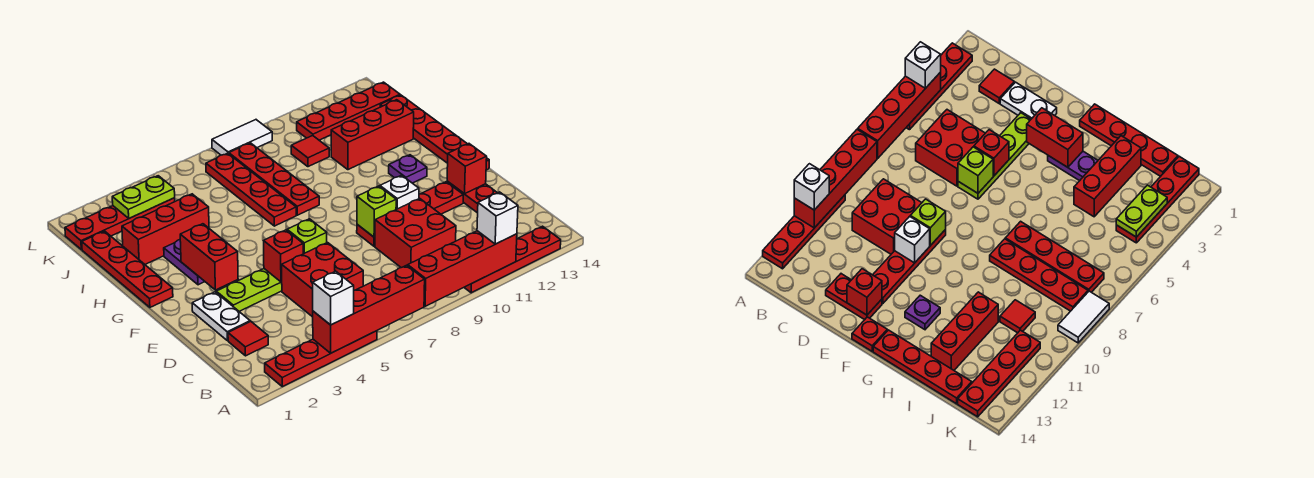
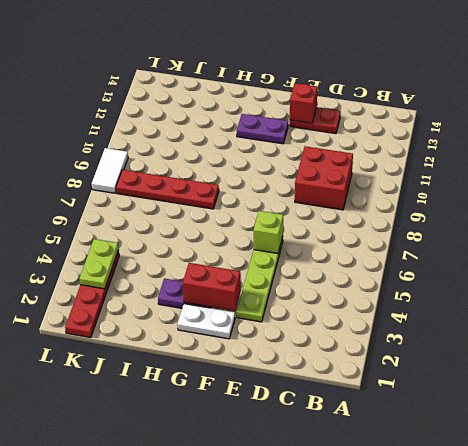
white 1x2 plate [177,304,235,339] -> white 1x2 plate moved to [192,292,250,341]
purple 1x2 plate [237,114,288,144] -> purple 1x1 plate [389,155,427,183]
none -> red 1x4 plate [265,331,377,387]
none -> red 1x4 plate [464,226,561,293]
none -> red 1x1 tile [228,322,268,356]
none -> red 2x2 brick [282,243,363,317]

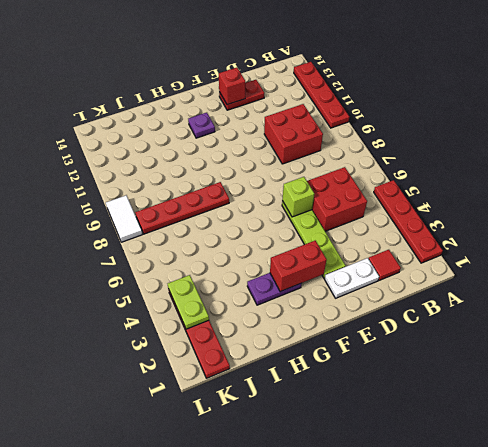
none -> red 1x4 plate [357,182,463,246]
none -> red 1x1 plate [852,317,887,351]
none -> red 1x4 plate [82,231,173,307]
none -> red 1x4 plate [380,95,467,163]

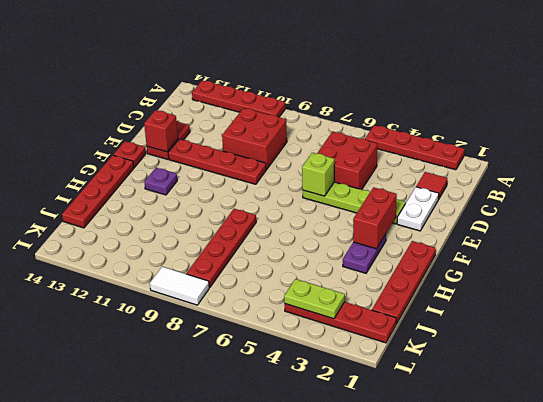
none -> red 1x4 plate [206,153,296,226]
none -> red 1x3 brick [122,194,209,264]
none -> red 1x3 brick [331,100,414,170]
none -> red 1x1 tile [291,136,329,167]

